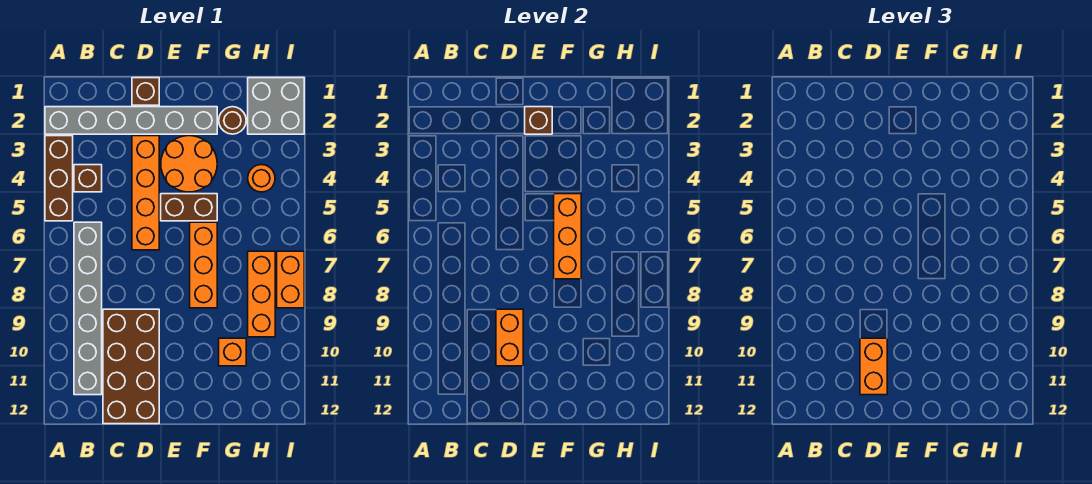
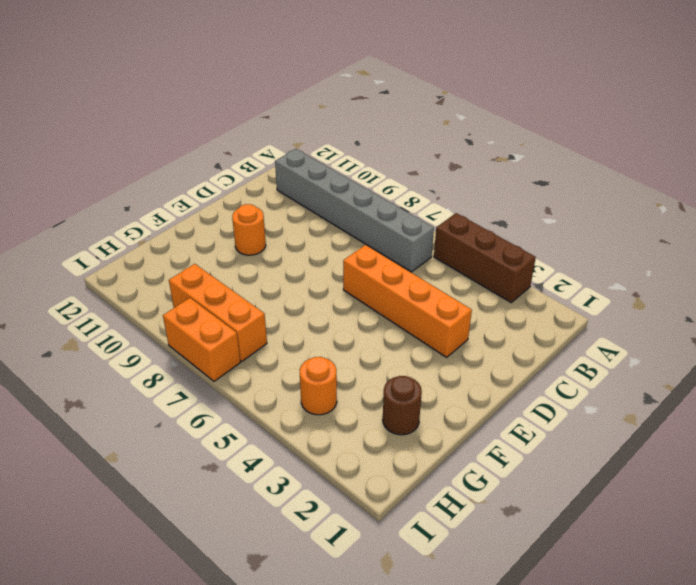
orange 1x1 round brick [232,204,266,255] -> none
none -> grey 1x6 brick [45,107,217,134]
none -> brown 1x1 brick [74,165,102,192]
none -> brown 2x4 brick [103,309,159,424]

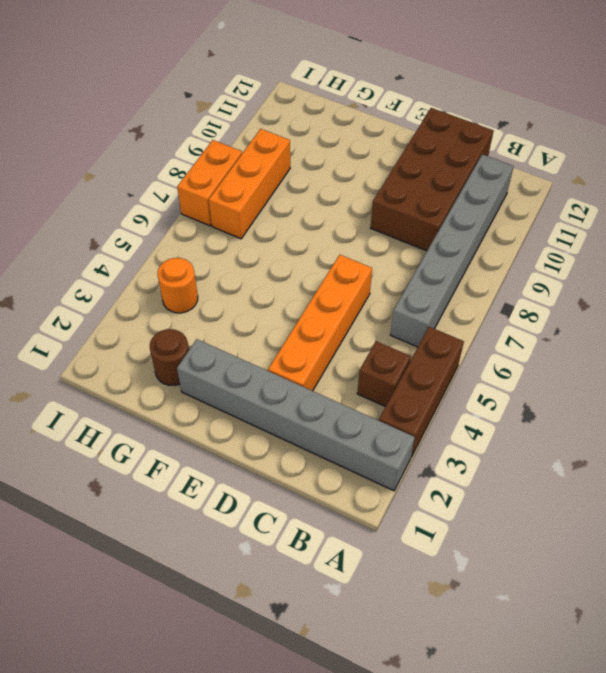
none -> brown 1x1 brick [132,78,159,105]
none -> orange 2x2 round brick [161,136,217,192]
none -> brown 1x2 brick [161,194,217,221]

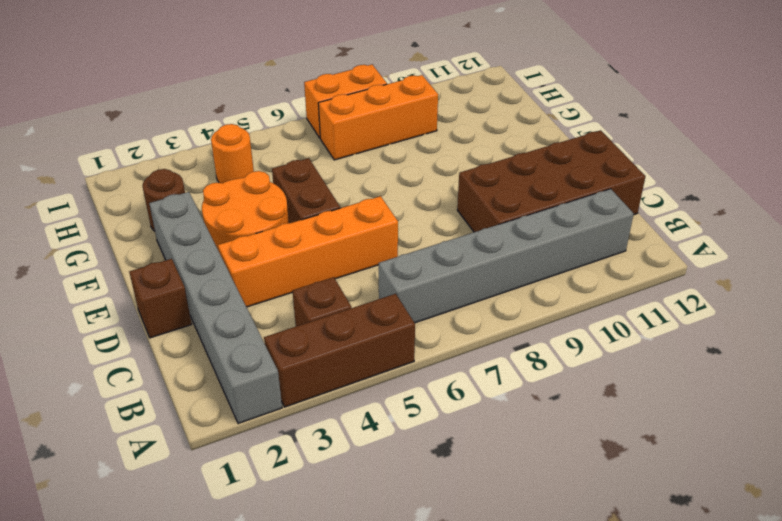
none -> orange 1x3 brick [190,222,217,308]
none -> orange 1x1 brick [219,338,246,366]
none -> grey 2x2 brick [248,78,304,134]

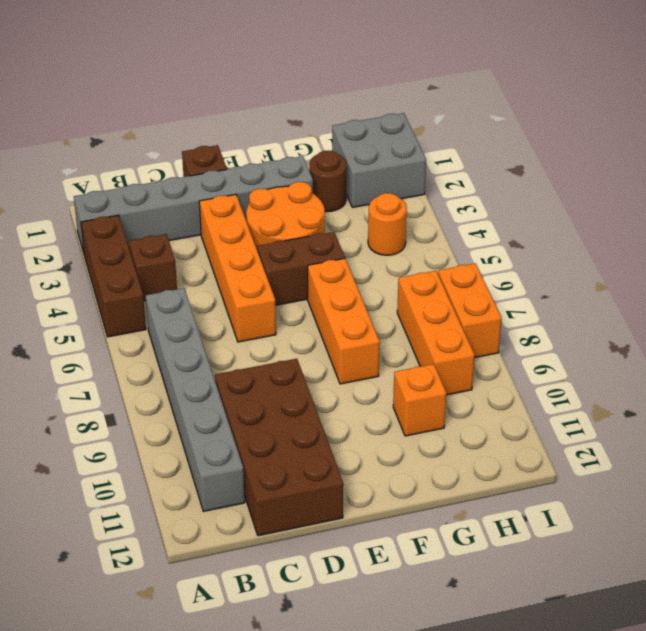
none -> orange 1x2 brick [496,309,523,366]
none -> brown 1x1 brick [525,107,552,134]
none -> orange 1x3 brick [554,194,581,279]

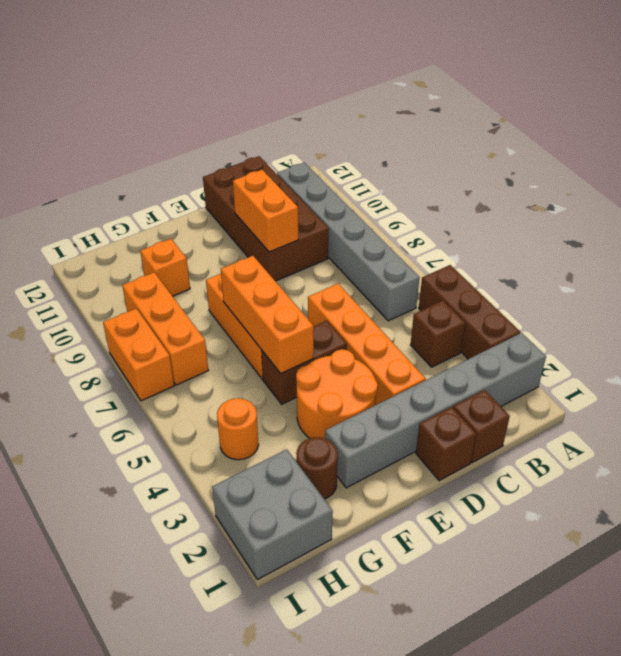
brown 1x1 brick [453,390,510,463] -> brown 1x1 brick moved to [525,107,552,134]
none -> orange 1x2 brick [860,338,887,395]

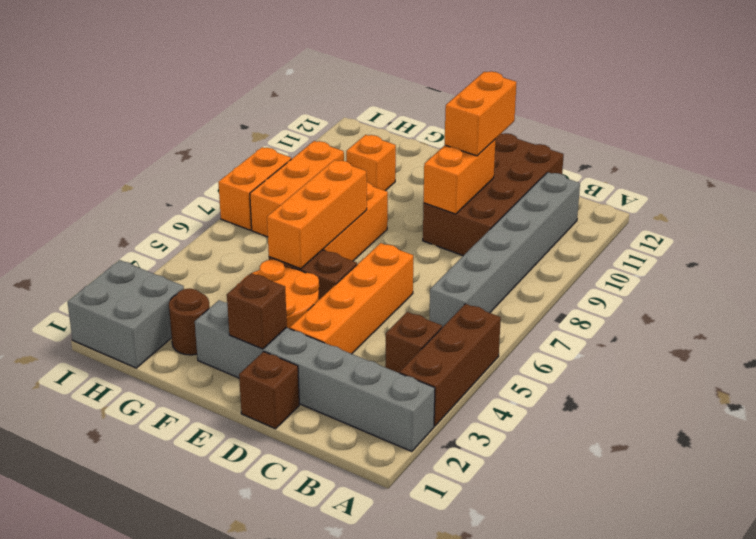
none -> orange 1x1 round brick [248,165,275,192]

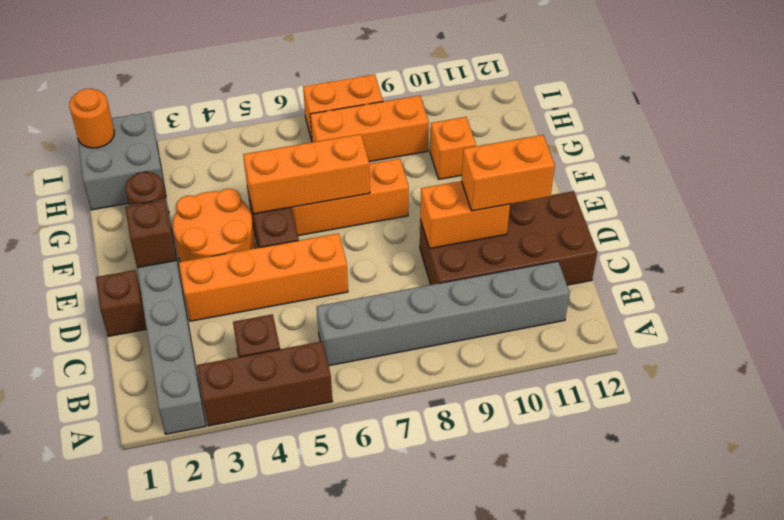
orange 1x1 round brick [69,89,114,148] -> orange 1x1 round brick moved to [248,165,275,192]

